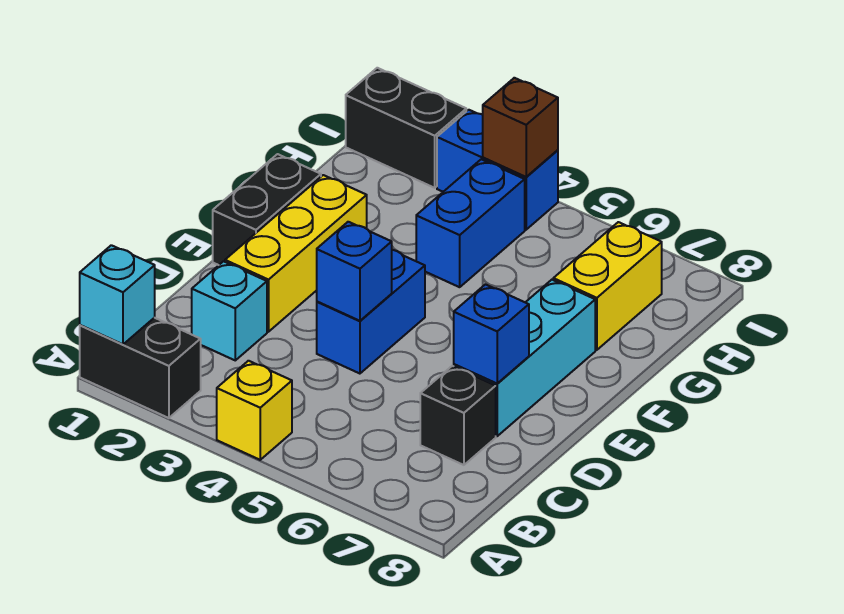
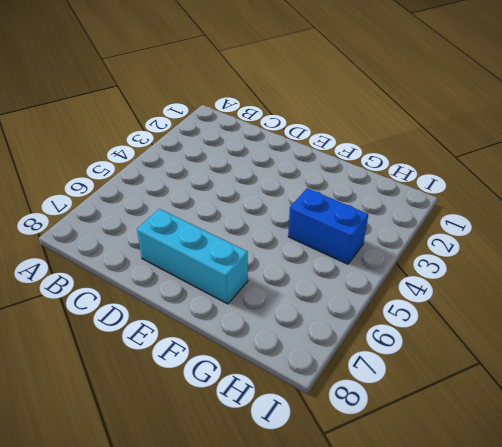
none -> black 1x2 brick [80,318,201,418]
none -> yellow 1x1 brick [217,361,292,460]
none -> cyan 1x1 brick [192,261,267,360]

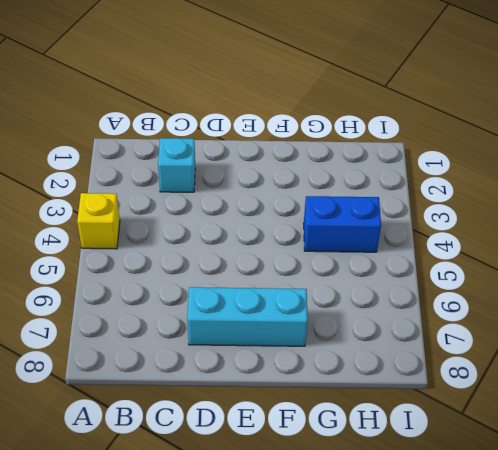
none -> black 1x2 brick [80,318,201,418]
none -> black 1x1 brick [420,366,496,465]
none -> yellow 1x3 brick [225,175,367,332]

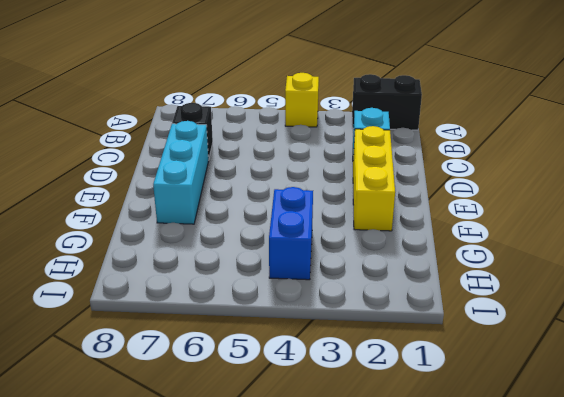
none -> blue 1x2 brick [317,250,425,374]
none -> black 1x2 brick [213,154,321,265]
none -> yellow 1x2 brick [553,222,662,350]

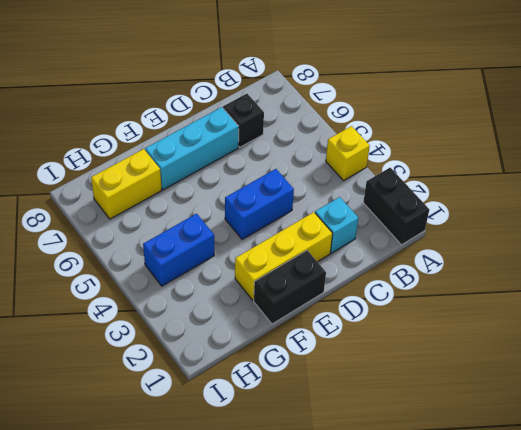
none -> black 1x2 brick [346,68,466,188]
none -> blue 1x2 brick [437,110,558,230]
none -> cyan 1x1 brick [80,245,155,344]

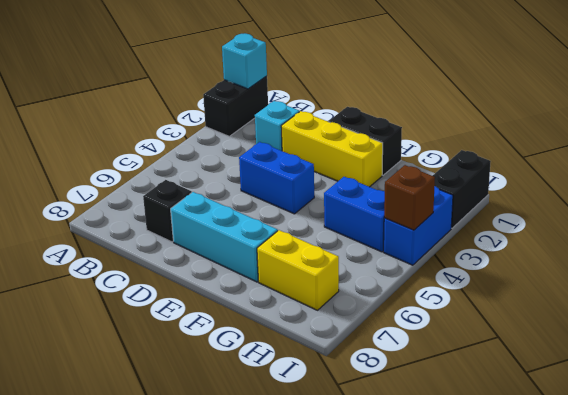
none -> yellow 1x1 brick [217,361,292,460]
none -> blue 1x1 brick [317,222,392,321]
none -> blue 1x1 brick [454,284,529,384]

